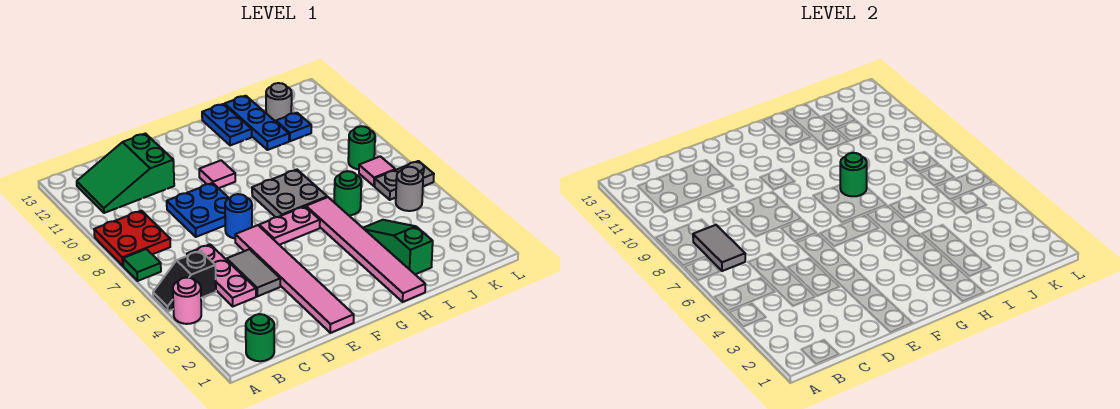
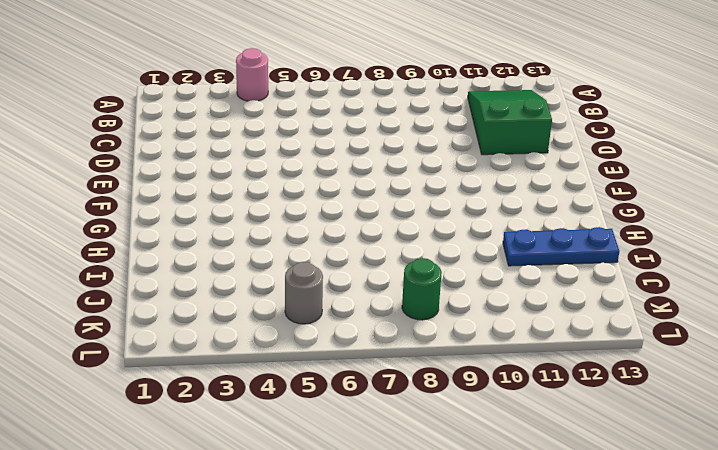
none -> black 1x2 slope [153,251,216,311]
none -> green 1x1 tile [123,249,161,281]
none -> red 2x2 plate [94,211,170,266]

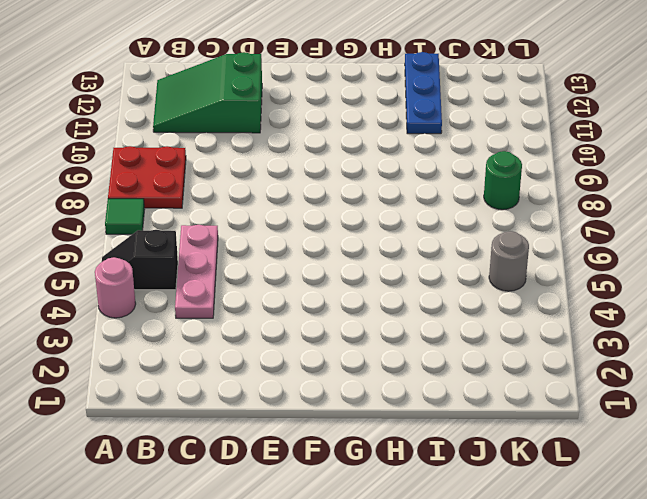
none -> green 1x1 round brick [246,314,274,361]
none -> grey 1x2 tile [227,249,280,296]
none -> blue 2x2 plate [167,183,229,237]

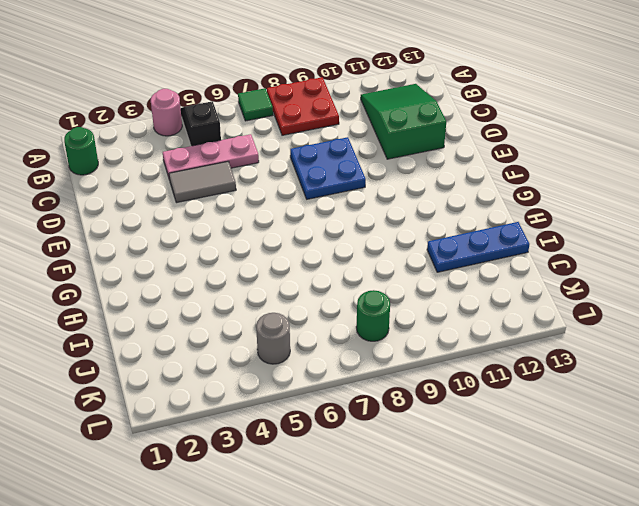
none -> pink 1x6 tile [235,225,354,333]
none -> blue 1x1 round brick [225,194,252,238]
none -> pink 1x2 plate [259,206,320,245]

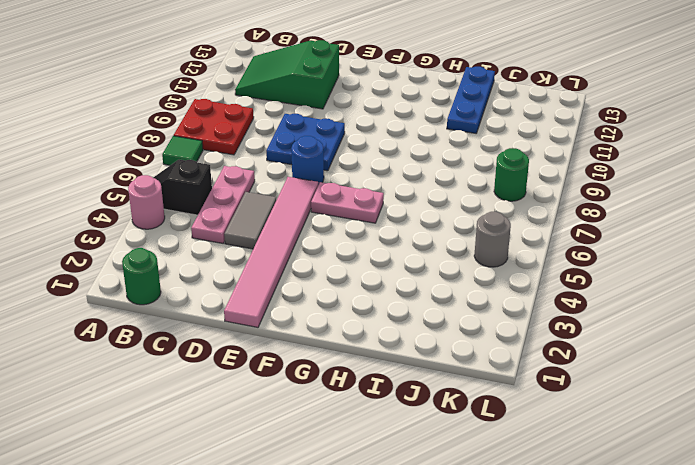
none -> pink 1x1 tile [199,160,235,188]
none -> grey 2x2 plate [252,170,327,217]
none -> pink 1x6 tile [306,197,425,302]

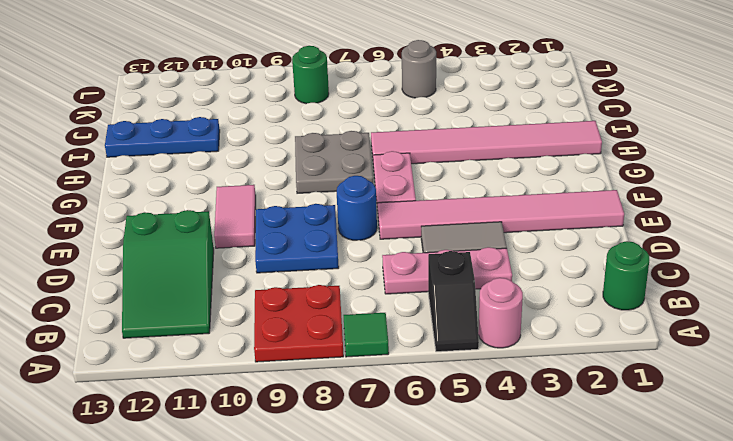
pink 1x2 tile [214,185,256,248] -> pink 1x1 tile [199,160,235,188]
none -> blue 1x2 plate [202,104,252,146]
none -> green 1x3 slope [363,220,433,274]
none -> green 1x1 round brick [334,171,361,215]

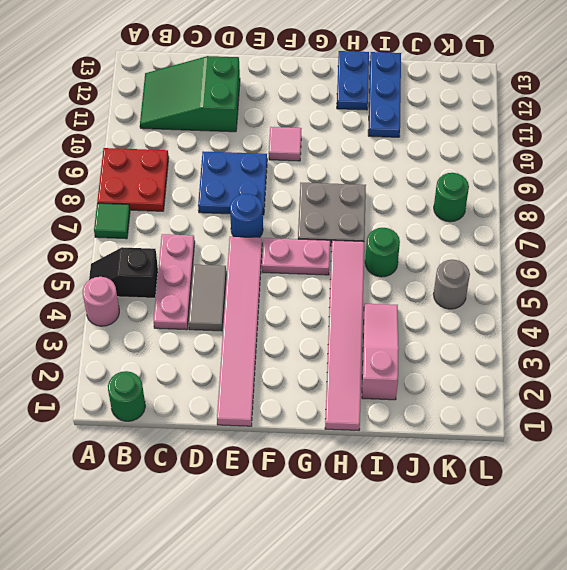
pink 1x3 slope [362,304,399,400] -> green 1x3 slope [363,220,433,274]
none -> blue 1x1 plate [276,113,311,141]
none -> grey 1x1 round brick [266,83,292,122]
none -> grey 1x2 plate [375,161,434,200]

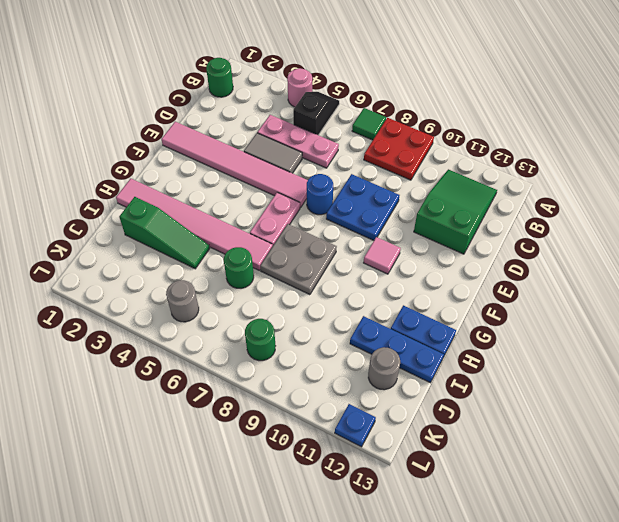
blue 1x1 plate [335,404,376,447] -> blue 1x1 plate moved to [276,113,311,141]
none -> grey 1x2 plate [375,161,434,200]
none -> pink 1x1 tile [359,156,395,186]
none -> grey 1x2 tile [693,225,745,271]

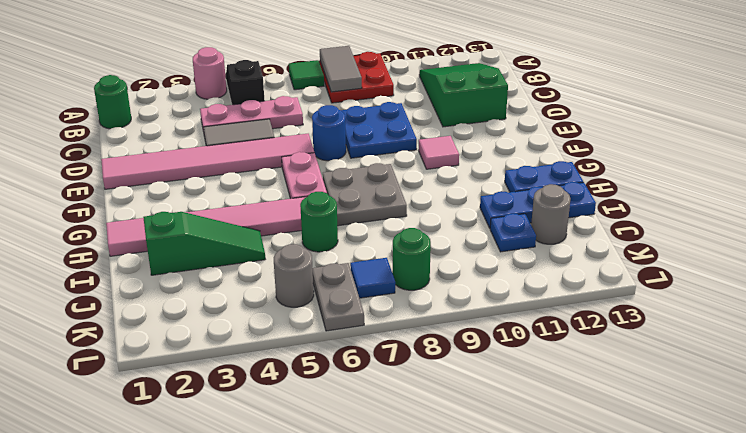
grey 1x2 tile [320,46,362,92] -> grey 1x2 tile turned to [693,225,745,271]
blue 1x1 tile [350,258,395,298] -> pink 1x1 tile [359,156,395,186]
none -> green 1x1 round brick [840,153,867,196]

